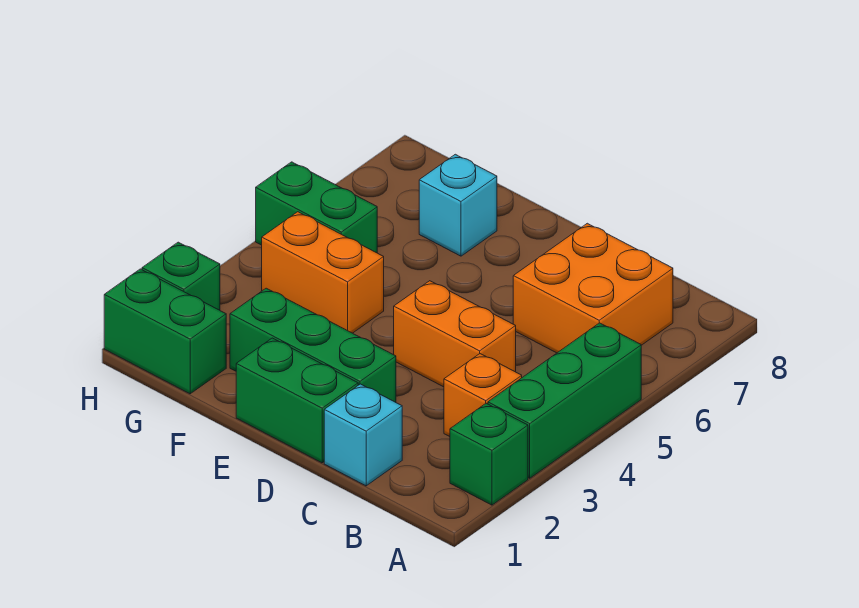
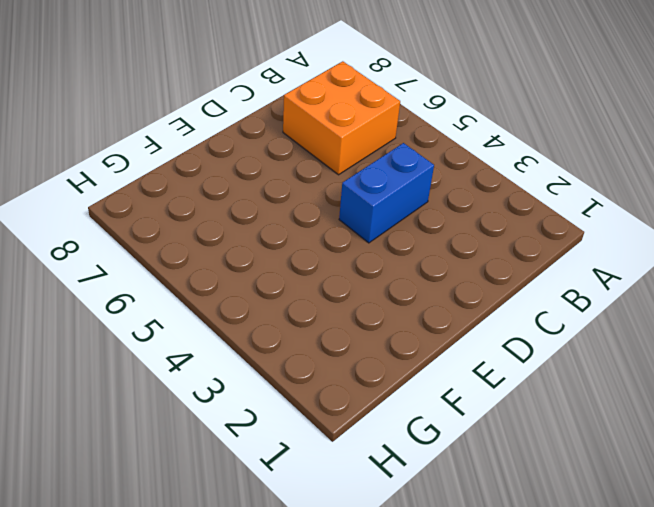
blue 1x2 brick [339,143,434,243] -> orange 1x2 brick [394,281,516,387]
none -> green 1x1 brick [450,403,528,505]
none -> green 1x3 brick [488,323,641,478]
none -> orange 1x1 brick [444,354,522,437]

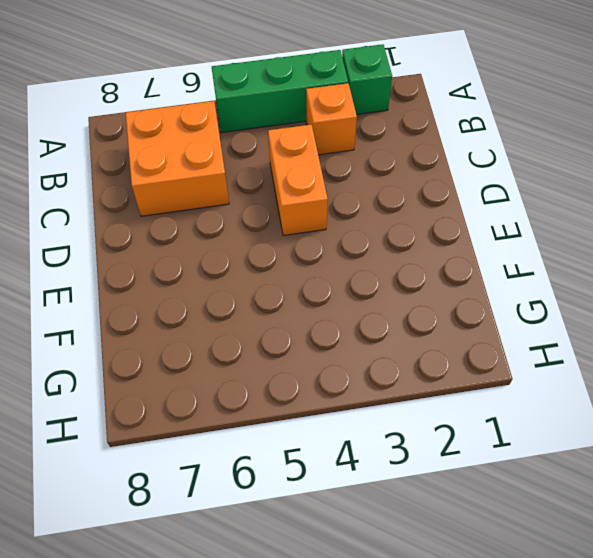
none -> cyan 1x1 brick [324,384,402,486]
none -> green 1x2 brick [236,338,358,463]
none -> green 1x3 brick [230,288,396,402]

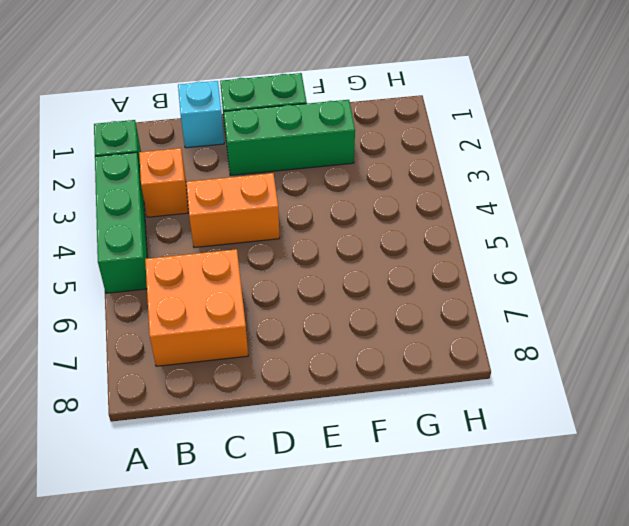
none -> orange 1x2 brick [262,212,384,333]
none -> cyan 1x1 brick [419,154,497,256]
none -> green 1x2 brick [104,269,226,394]

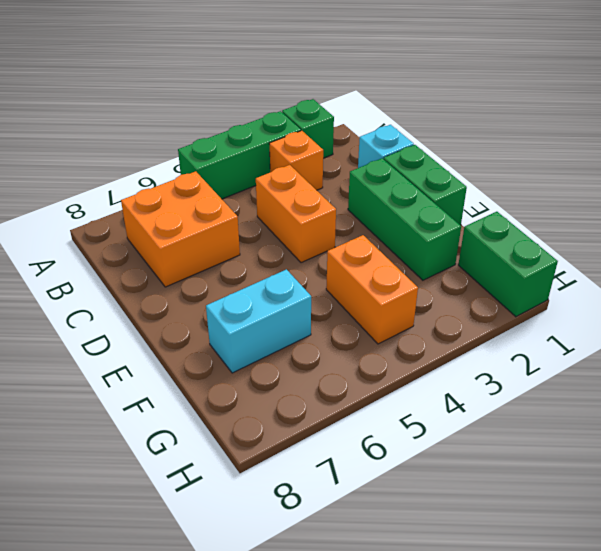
cyan 1x2 brick [206,269,311,373] -> cyan 1x1 brick [419,154,497,256]
none -> green 1x2 brick [256,162,377,253]
none -> green 1x1 brick [142,242,220,310]

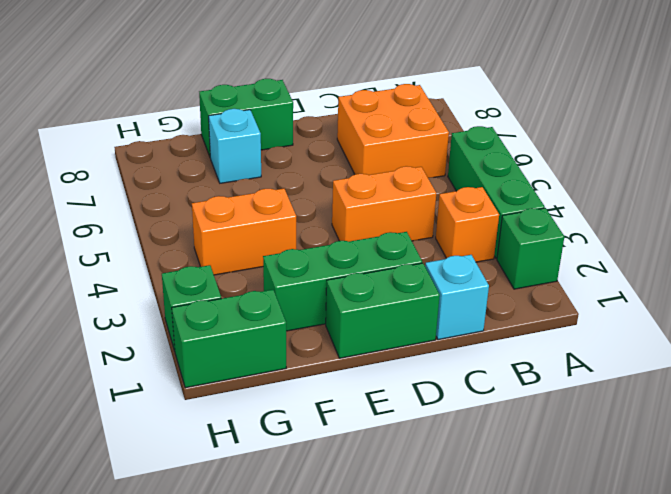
green 1x2 brick [199,79,293,156] -> green 1x2 brick moved to [256,162,377,253]

